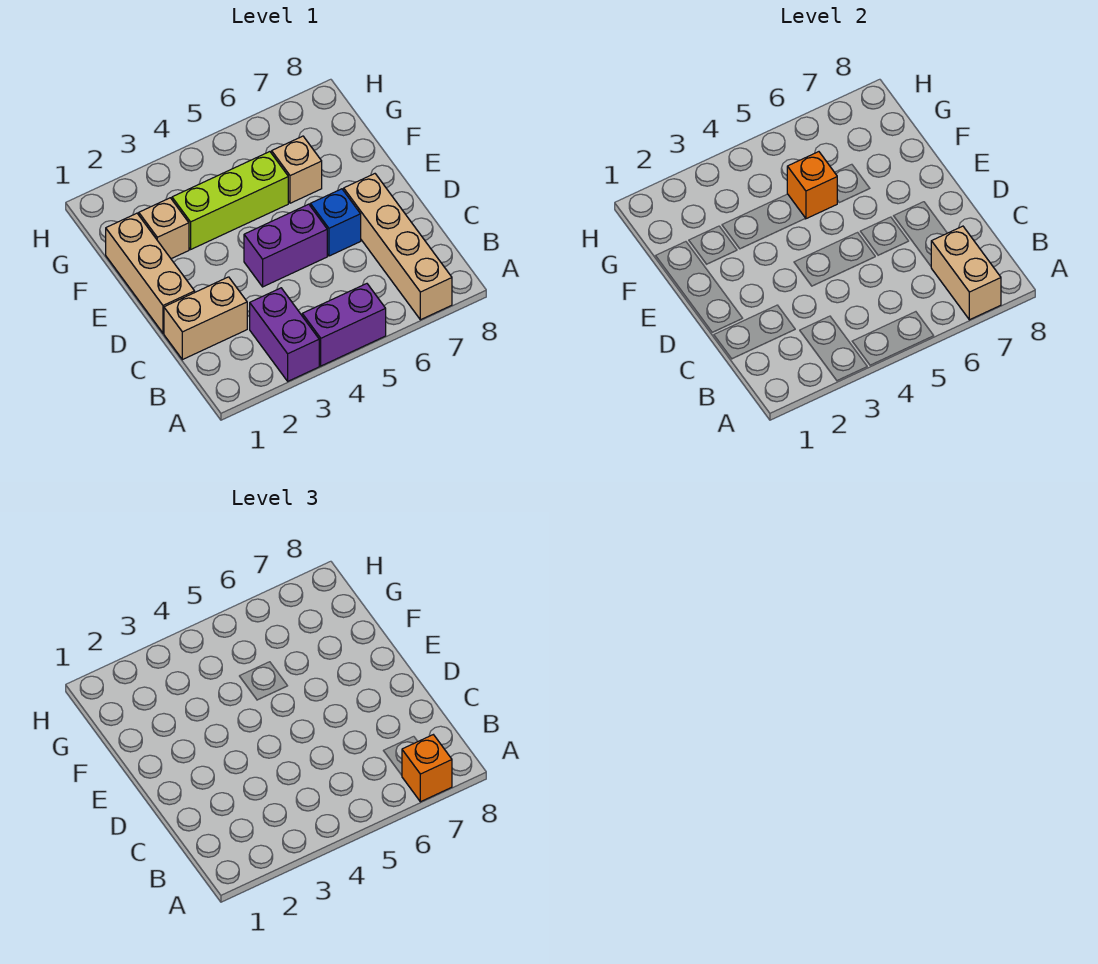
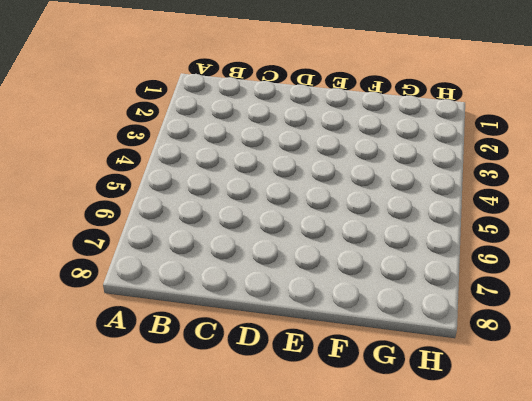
none -> purple 1x2 brick [250,288,319,381]
none -> purple 1x2 brick [302,284,386,366]
none -> tan 1x4 brick [344,174,452,320]

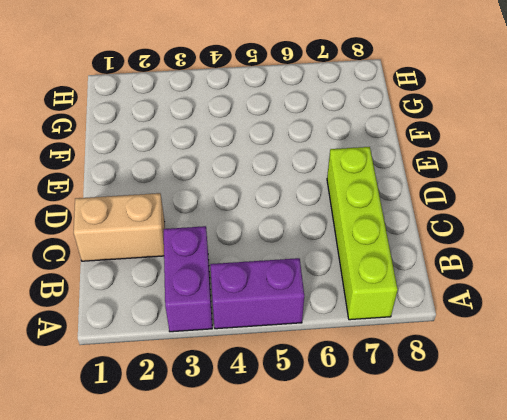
lime 1x4 brick [327,147,398,320] -> tan 1x4 brick [344,174,452,320]
none -> tan 1x3 brick [106,213,195,333]
none -> purple 1x2 brick [244,204,327,287]
none -> blue 1x1 brick [310,189,361,256]

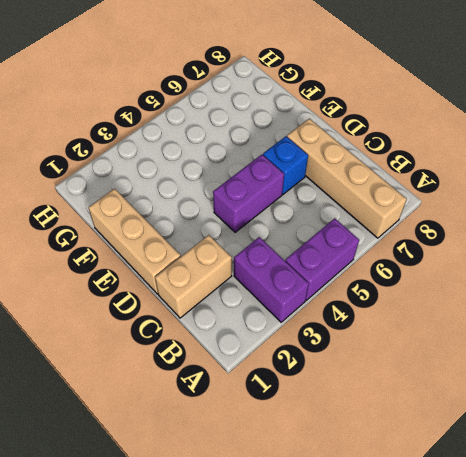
none -> tan 1x1 brick [139,198,189,259]
none -> lime 1x3 brick [172,152,288,249]
none -> tan 1x1 brick [272,136,322,203]

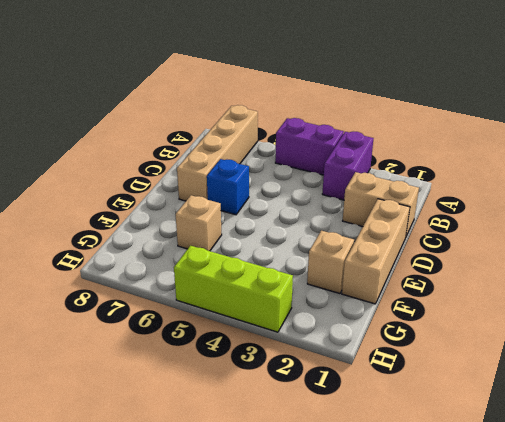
lime 1x3 brick [174,246,293,332] -> lime 1x3 brick moved to [172,152,288,249]
none -> purple 1x2 brick [244,204,327,287]
none -> tan 1x2 brick [931,226,1001,320]
none -> orange 1x1 brick [787,152,837,219]

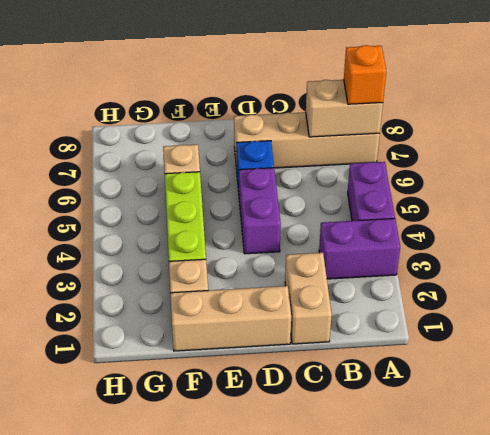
none -> orange 1x1 brick [787,152,837,219]

